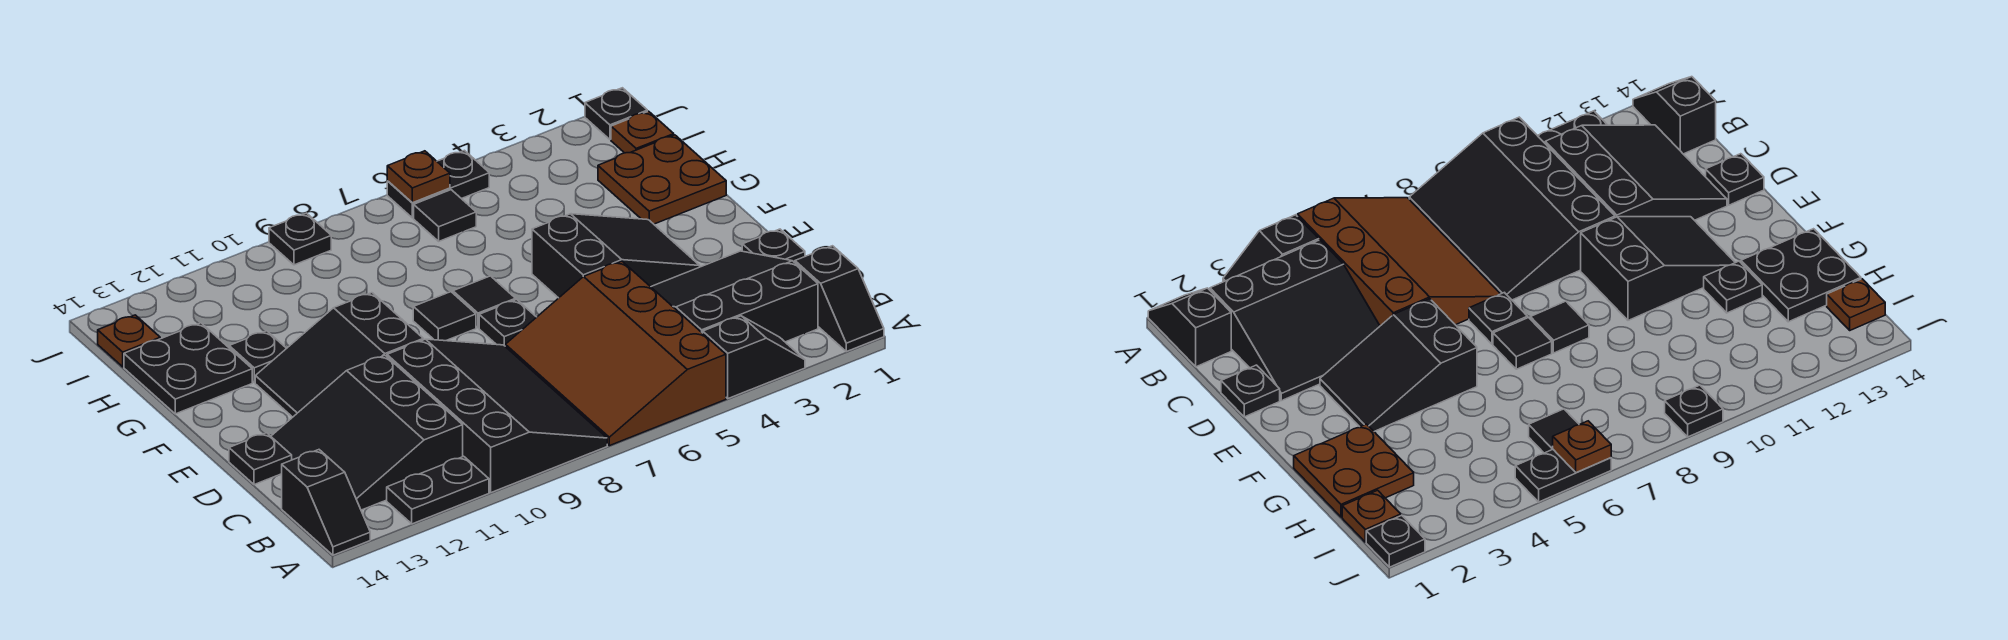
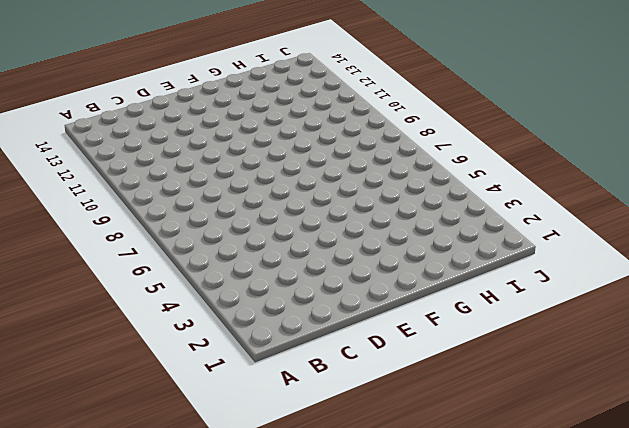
none -> black 1x2 slope [795,246,884,352]
none -> black 1x2 slope [703,316,805,398]
none -> brown 3x4 slope [505,261,726,446]

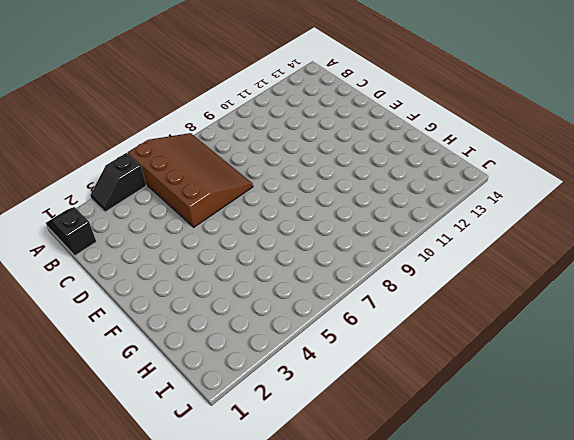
none -> black 3x4 slope [387,339,607,493]
none -> black 1x2 plate [387,456,489,524]
none -> black 1x2 slope [282,450,370,555]

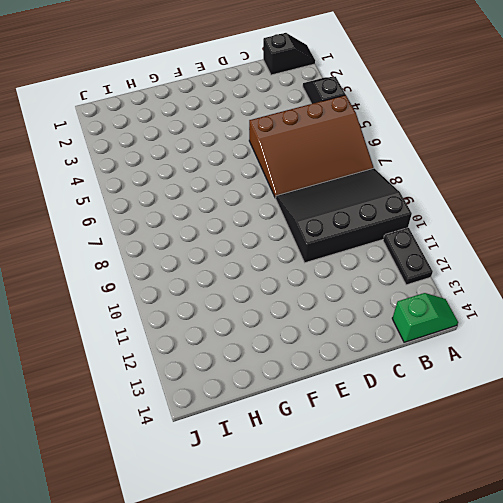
green 1x2 slope [392,293,458,342] -> black 1x2 slope [282,450,370,555]
none -> black 3x3 slope [651,251,818,342]
none -> black 3x3 slope [271,355,463,510]
none -> black 1x1 plate [742,229,805,263]

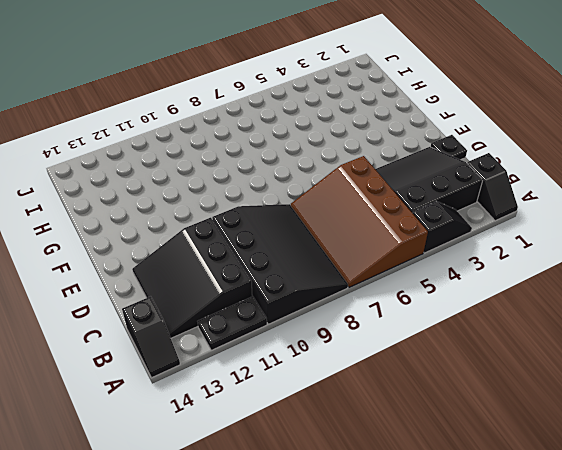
none -> black 1x1 plate [229,433,292,485]
none -> black 2x3 slope [532,214,700,298]
none -> black 1x1 plate [479,300,536,346]

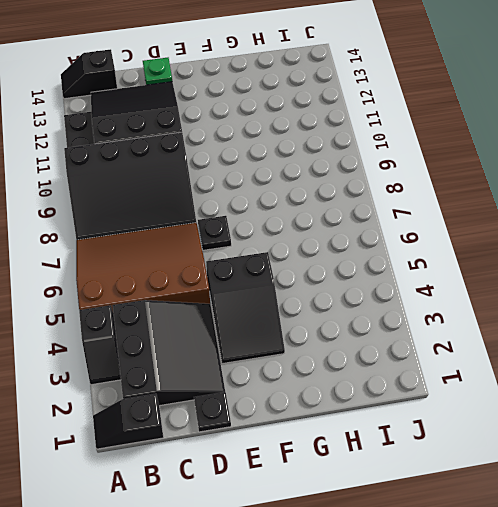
green 1x1 plate [143,58,172,85] -> black 1x1 plate [229,433,292,485]
none -> black 2x3 slope [255,293,423,417]
none -> black 1x1 tile [453,276,516,328]
none -> black 1x1 tile [413,292,476,341]

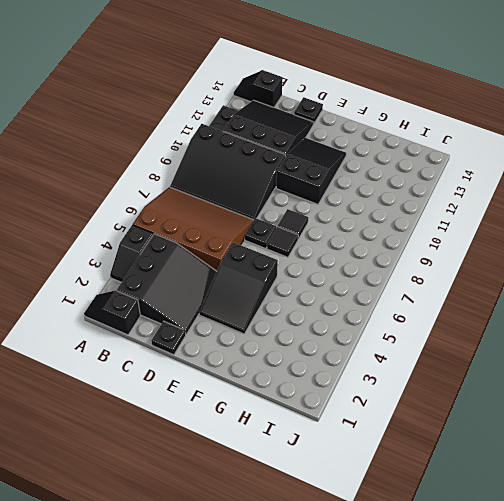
none -> brown 2x2 plate [598,135,726,224]
none -> black 1x1 plate [229,331,287,383]
none -> black 2x2 plate [124,323,252,414]

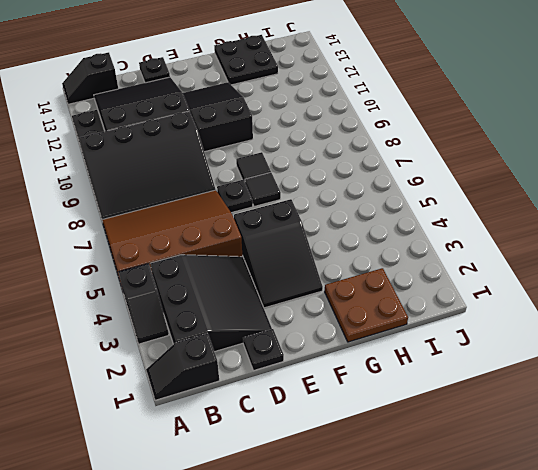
none -> black 1x1 plate [229,331,287,383]
none -> brown 1x1 plate [611,111,674,153]
none -> black 1x1 tile [414,190,476,241]

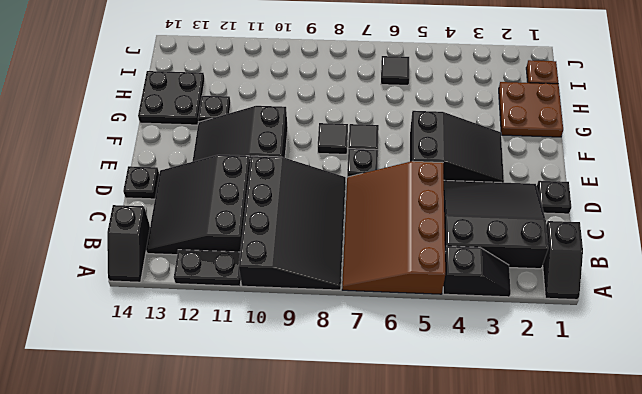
none -> brown 1x1 plate [98,315,160,367]
none -> black 1x1 plate [585,88,647,140]
none -> black 1x2 plate [387,150,489,218]

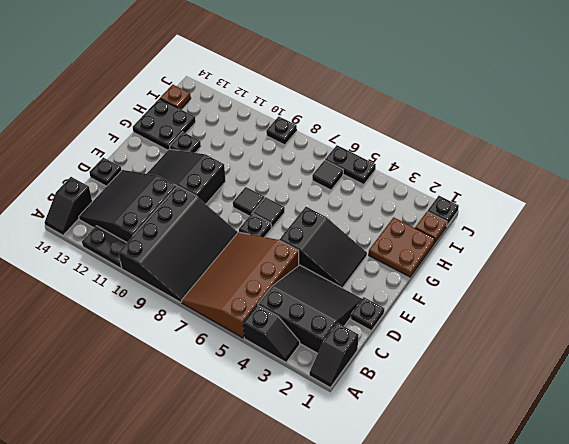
none -> brown 1x1 plate [387,151,450,203]

